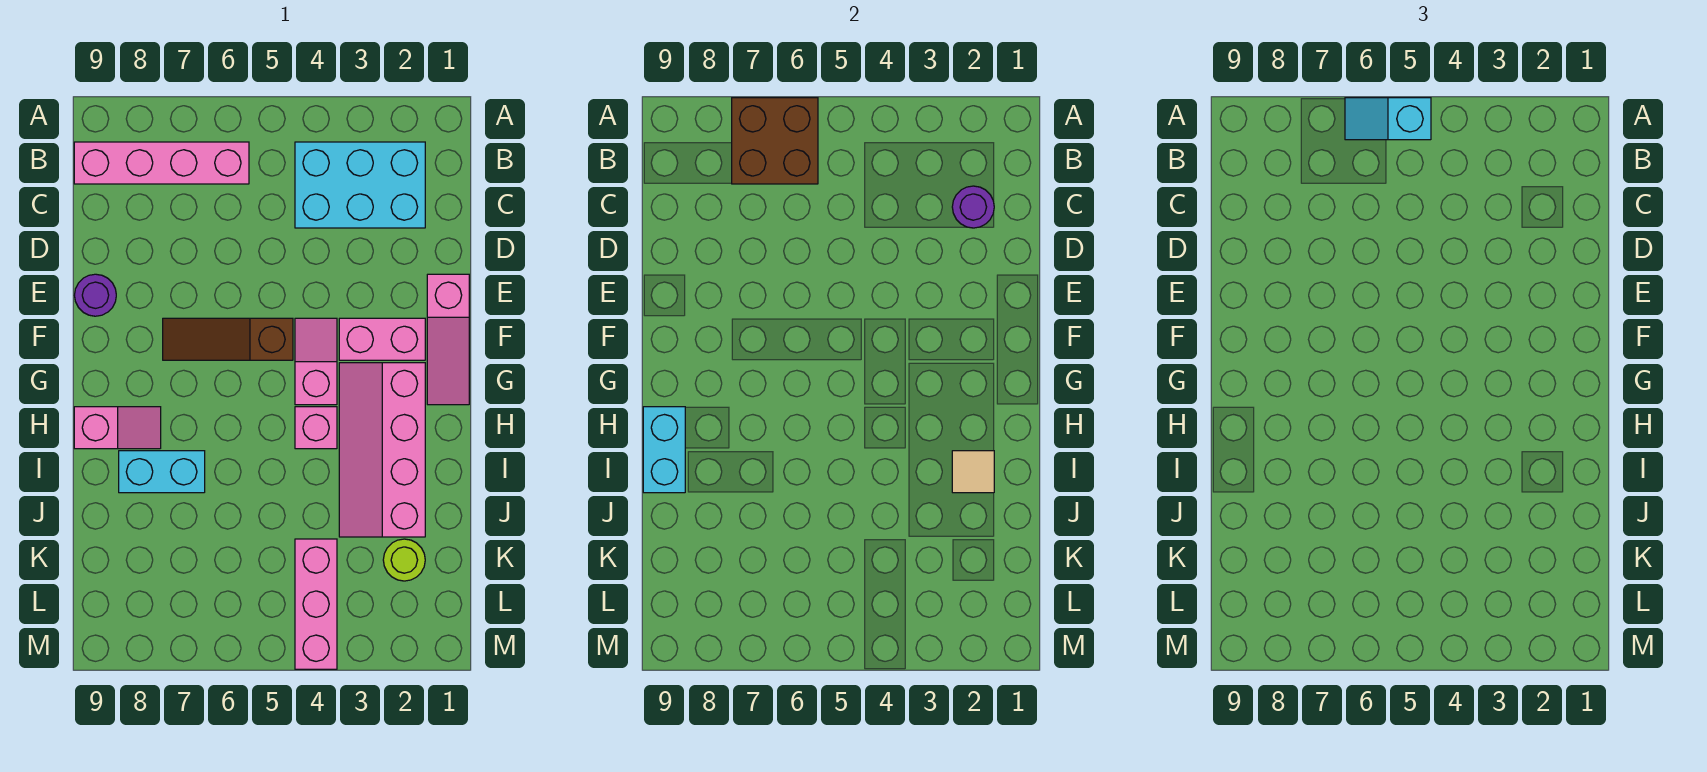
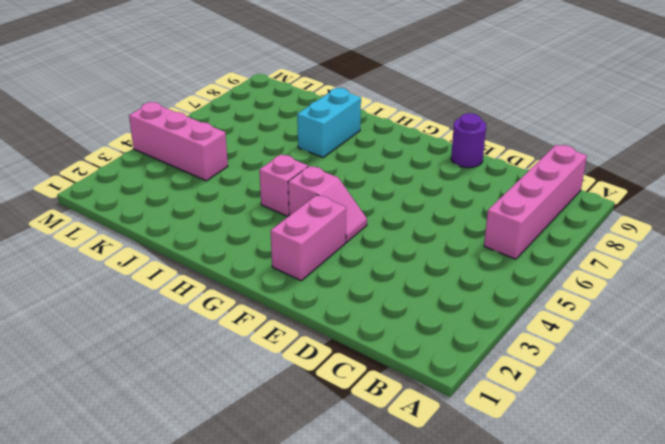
none -> cyan 2x3 brick [295,142,425,228]
none -> pink 1x3 slope [427,274,469,405]
none -> brown 1x3 slope [163,318,293,360]

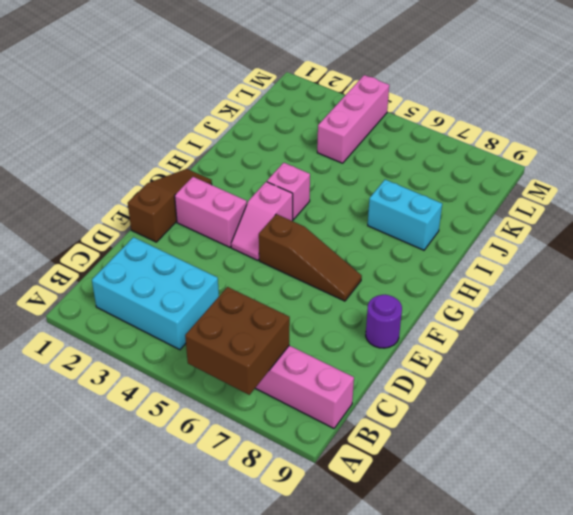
brown 1x3 slope [128,169,212,242] -> pink 1x3 slope [427,274,469,405]
none -> pink 2x4 slope [339,363,425,537]
none -> pink 1x2 slope [74,407,161,449]
none -> lime 1x1 round brick [383,539,425,581]

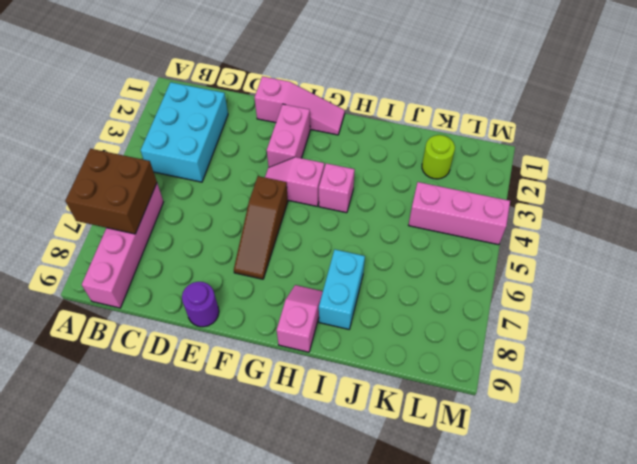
none -> pink 2x4 slope [339,363,425,537]
none -> purple 1x1 round brick [952,186,994,228]
none -> cyan 1x2 brick [643,407,685,493]

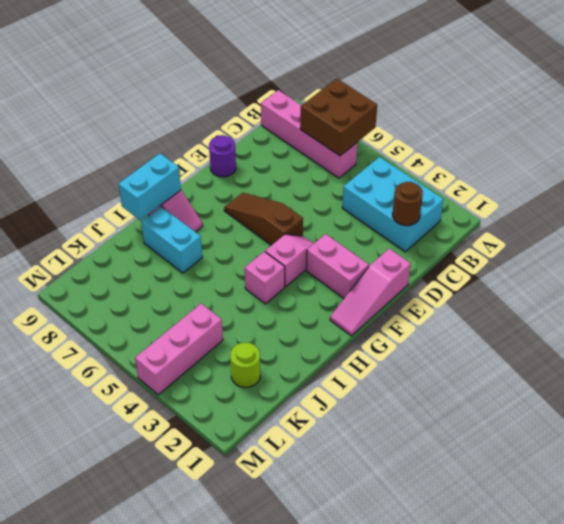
brown 1x1 round brick [392,182,423,226] -> purple 1x1 round brick [952,186,994,228]
none -> pink 2x4 slope [339,363,425,537]
none -> tan 1x1 tile [952,451,994,493]
none -> cyan 1x2 slope [1345,98,1431,140]

